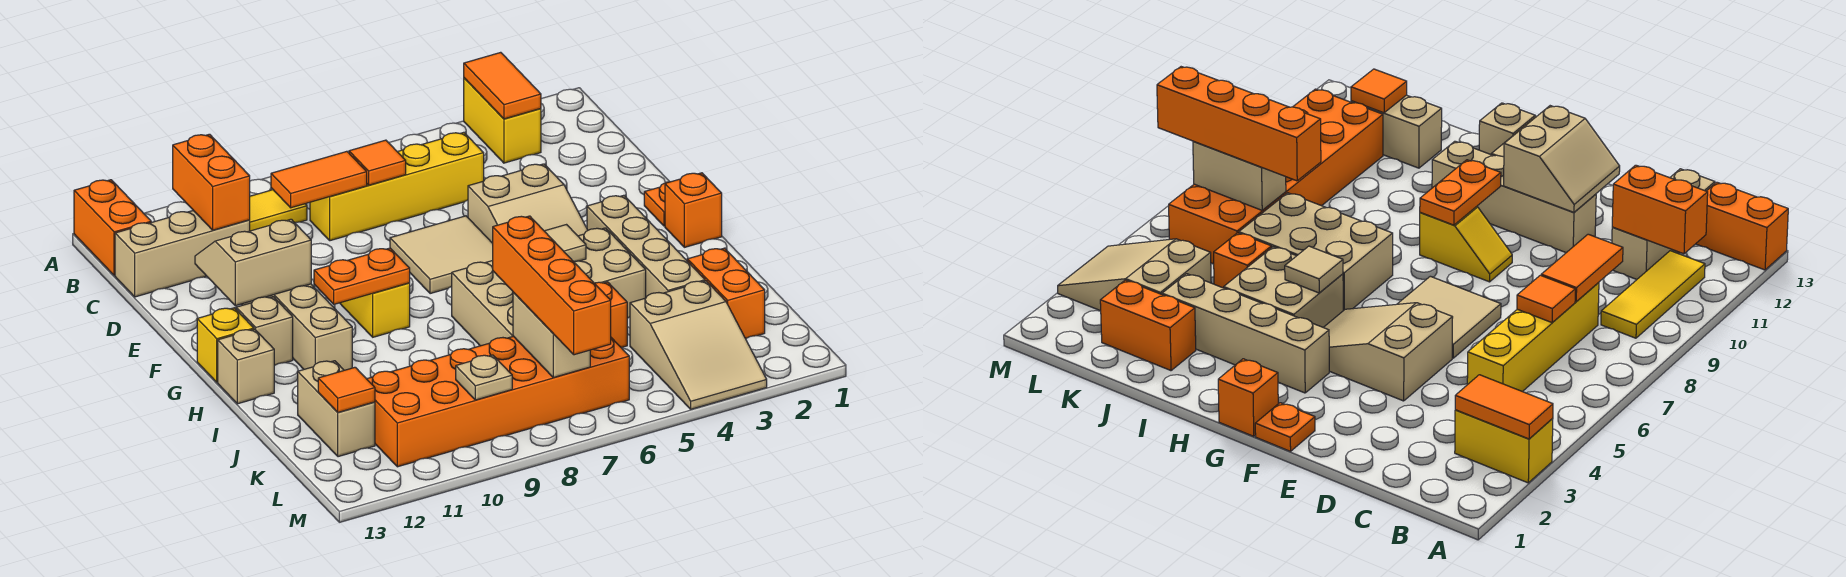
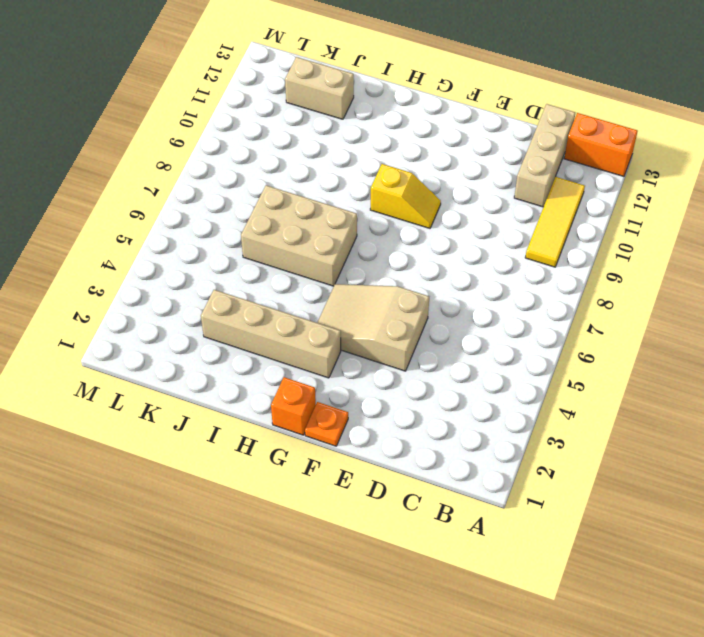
none -> yellow 1x2 brick [464,78,541,163]
none -> yellow 1x4 brick [310,132,484,241]
none -> tan 2x2 tile [390,216,493,294]
none -> tan 1x4 brick [241,284,352,370]

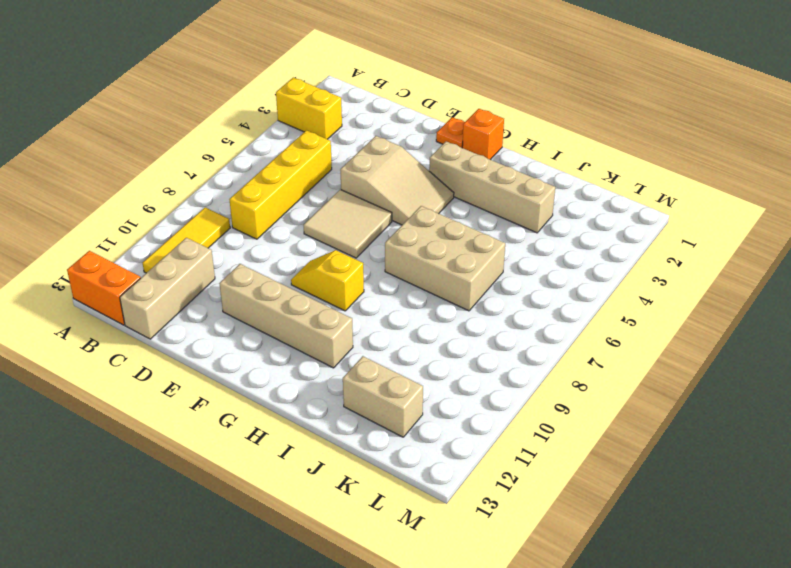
none -> tan 1x1 brick [236,297,293,366]
none -> yellow 1x1 brick [197,308,254,382]
none -> tan 2x2 brick [574,228,646,318]
none -> tan 1x1 brick [218,329,274,404]

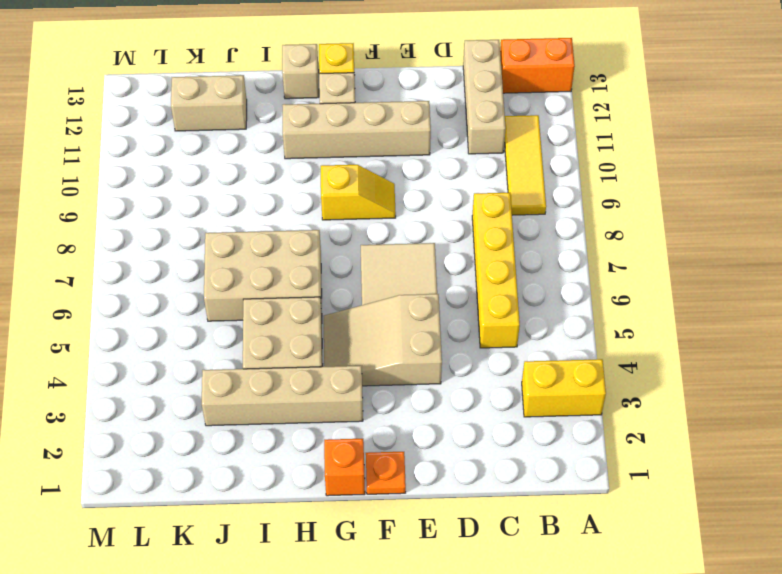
none -> orange 1x2 brick [687,248,765,339]
none -> orange 1x1 brick [595,282,627,348]
none -> tan 2x3 slope [630,281,767,409]
none -> orange 2x6 brick [367,336,629,467]

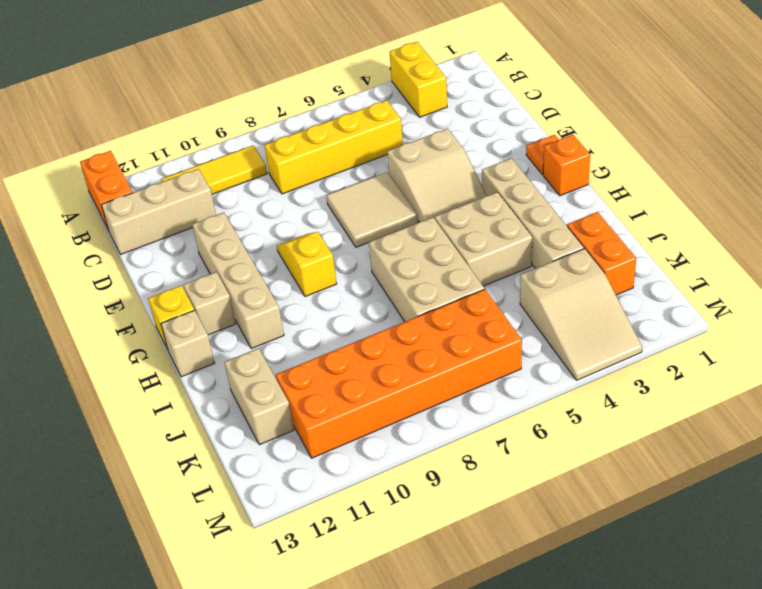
none -> orange 1x1 brick [595,282,627,348]
none -> orange 1x2 tile [464,52,541,119]
none -> orange 1x2 brick [173,134,250,230]
none -> orange 1x1 tile [349,140,406,185]

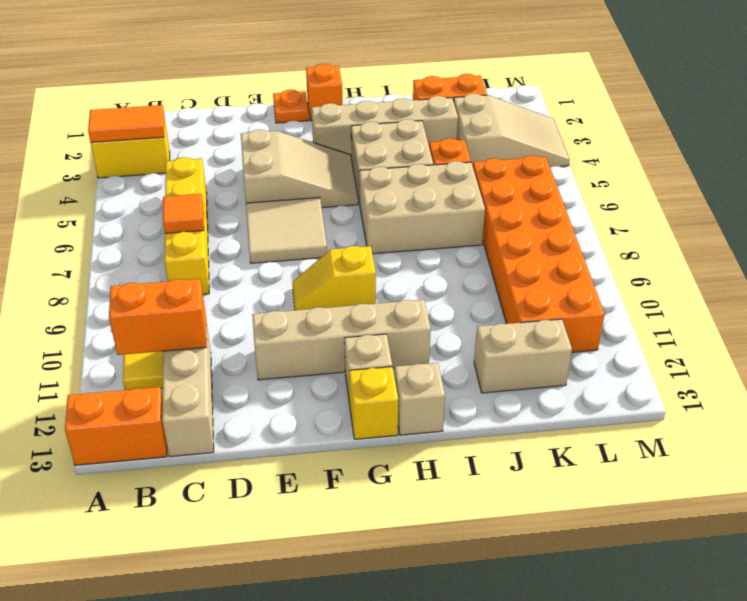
none -> orange 1x2 tile [271,151,367,208]
none -> tan 2x2 slope [195,219,311,306]
none -> orange 1x2 plate [314,248,410,304]
none -> tan 1x1 tile [545,225,586,262]

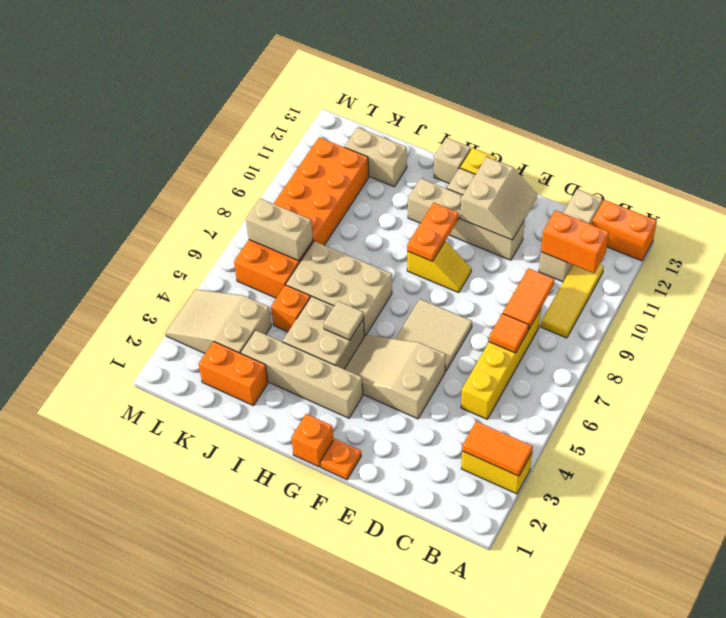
none -> orange 1x1 tile [318,367,375,412]
none -> tan 1x1 plate [456,355,512,400]
none -> orange 1x4 brick [493,216,611,355]

